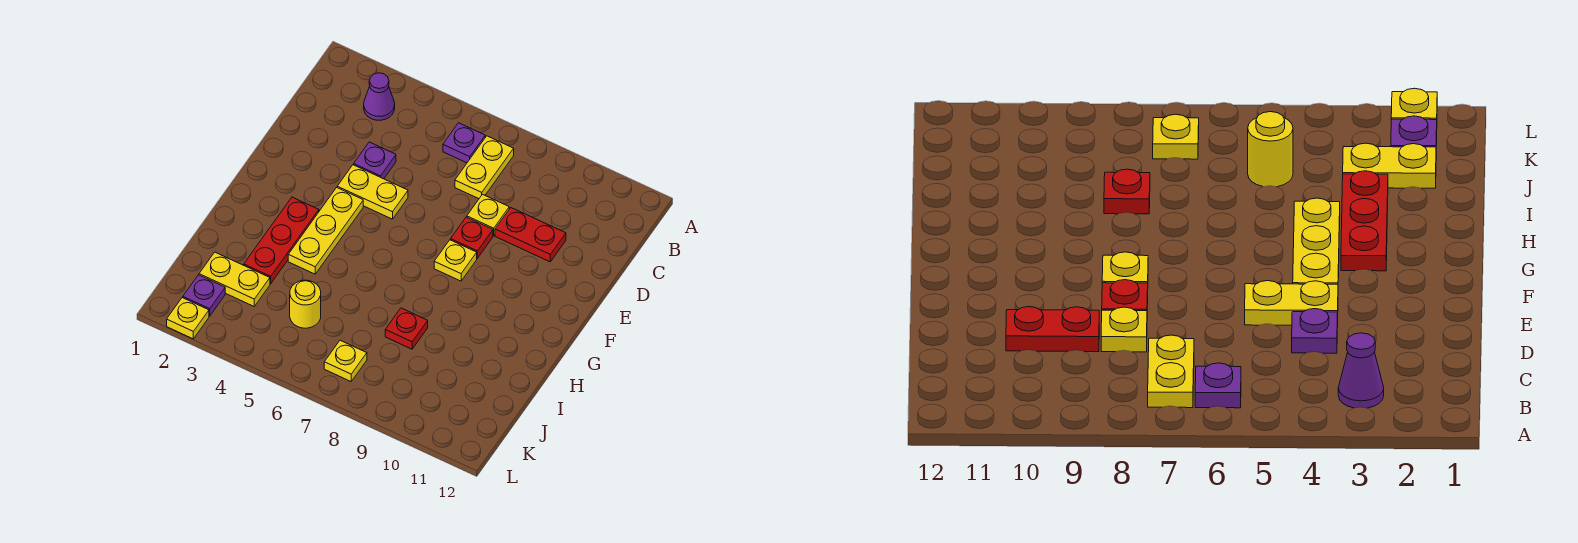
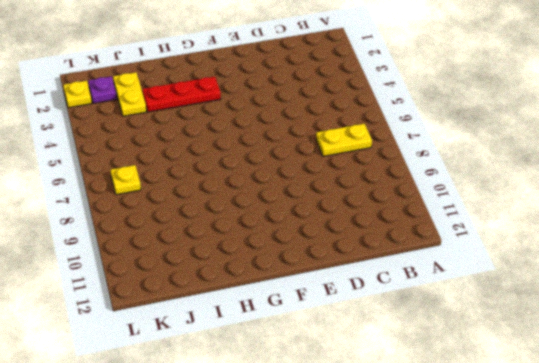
none -> purple 1x1 cone [364,73,395,120]
none -> purple 1x1 plate [443,123,485,163]
none -> purple 1x1 plate [354,142,396,179]

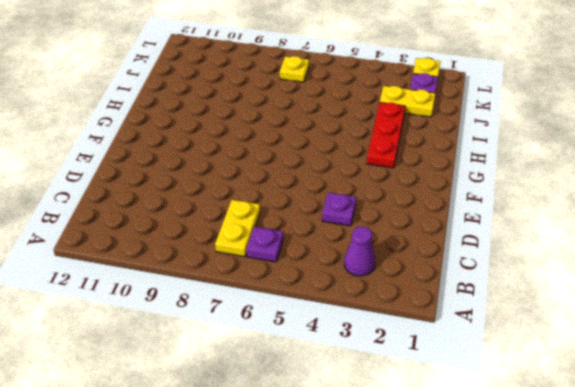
none -> yellow 1x1 plate [467,194,509,236]
none -> red 1x2 plate [495,208,566,262]
none -> yellow 1x2 plate [337,165,408,219]

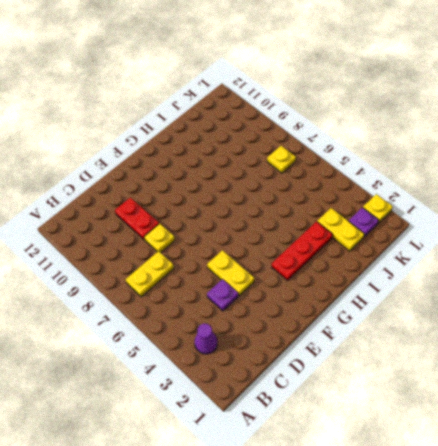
none -> purple 1x1 plate [443,123,485,163]
none -> red 1x1 plate [451,217,493,258]
none -> yellow 1x3 plate [288,187,363,274]

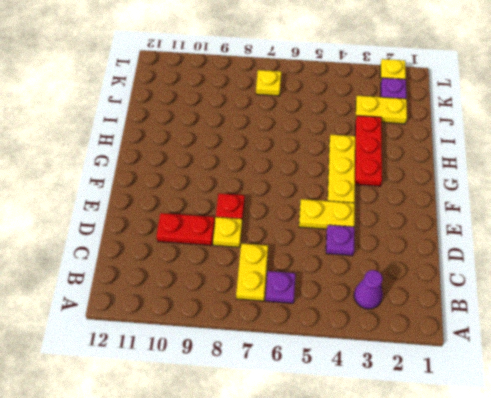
none -> yellow 1x1 plate [434,240,477,281]
none -> red 1x1 plate [385,308,428,349]
none -> yellow 1x1 round brick [290,280,321,328]

